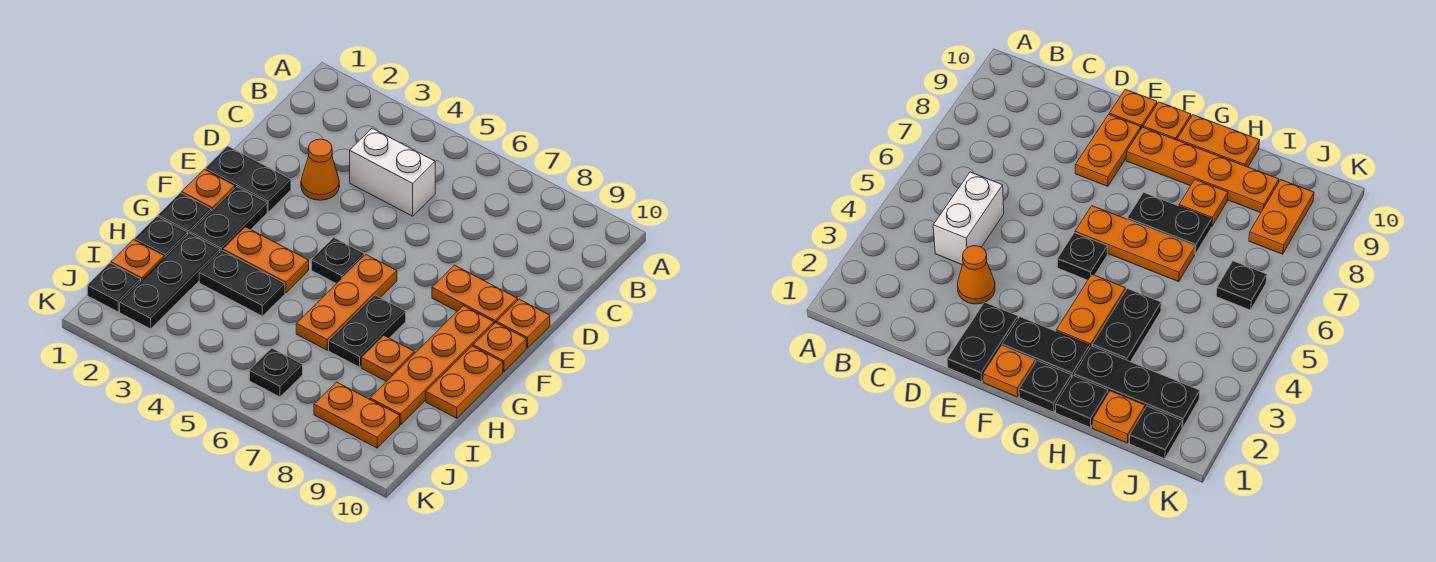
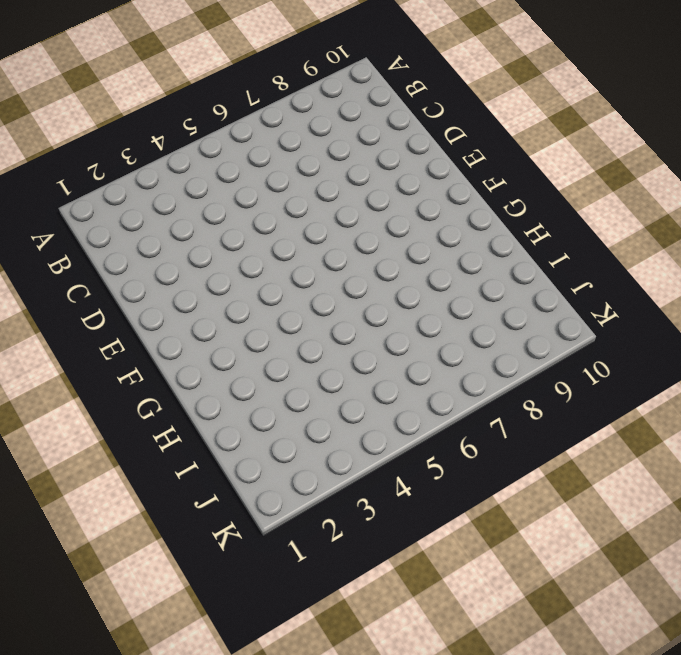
none -> white 1x2 brick [350,128,435,216]
none -> orange 1x1 cone [301,139,339,200]
none -> black 1x2 plate [205,146,291,212]

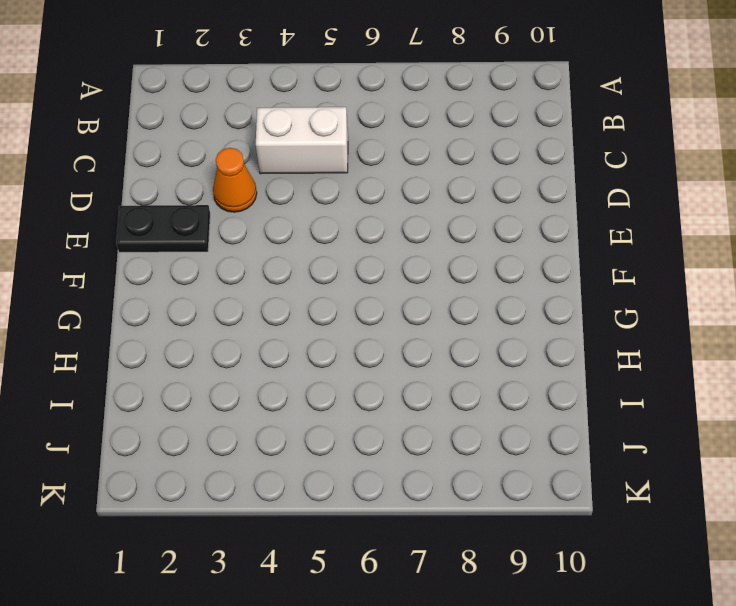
none -> orange 1x2 plate [432,265,518,324]
none -> orange 1x1 plate [497,299,550,348]
none -> orange 1x1 plate [182,170,235,211]

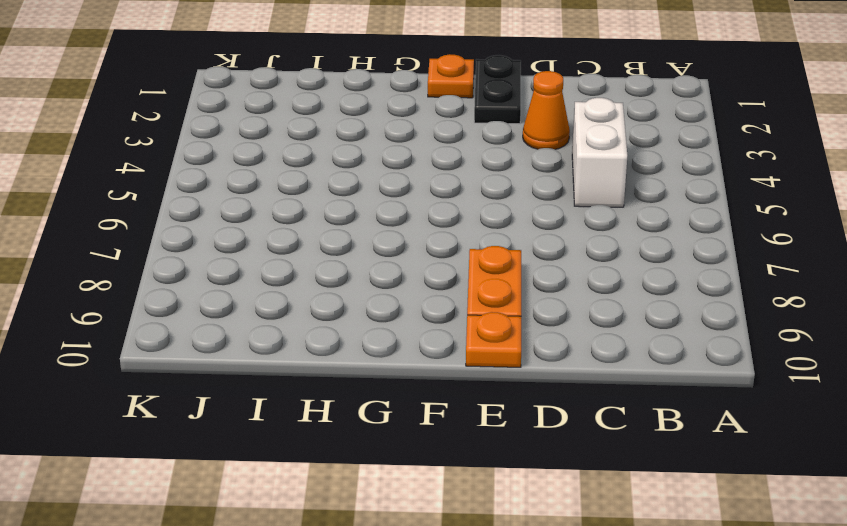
none -> black 1x2 plate [190,187,267,251]
none -> black 1x1 plate [311,238,364,284]
none -> orange 1x3 plate [296,255,397,350]

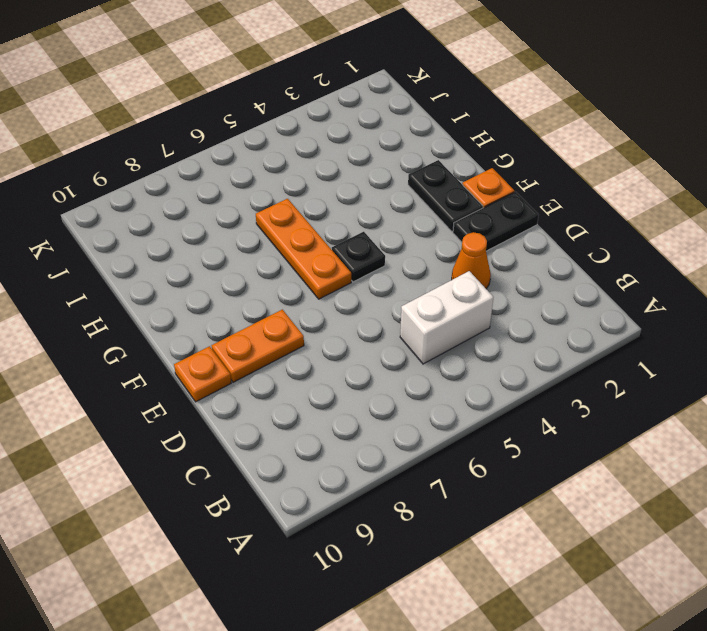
none -> orange 1x4 plate [370,306,494,425]
none -> orange 1x1 plate [473,323,526,372]
none -> black 1x1 plate [158,193,211,234]

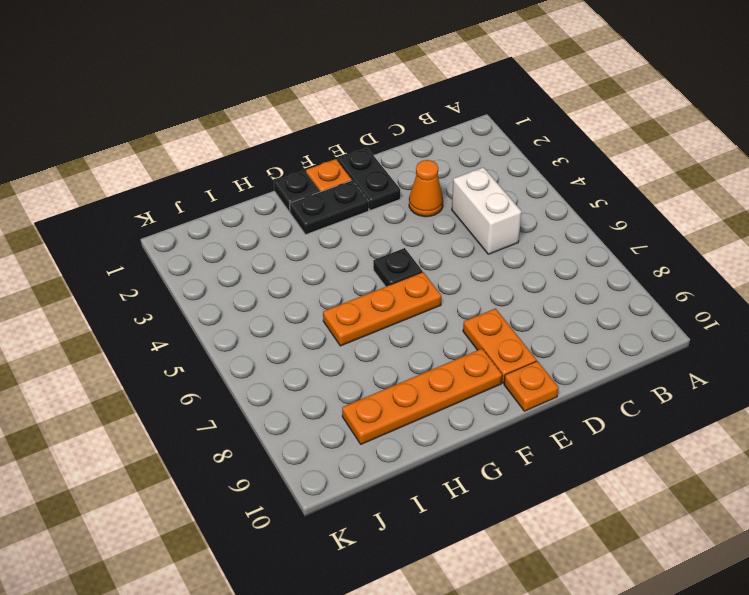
none -> orange 1x1 plate [473,323,526,372]
none -> orange 1x2 plate [223,227,309,293]
none -> black 1x2 plate [329,295,406,367]

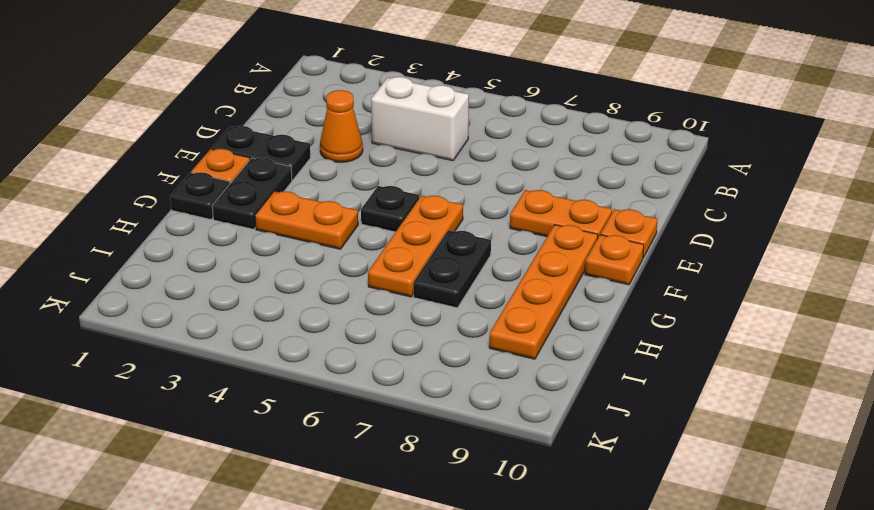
none -> orange 1x2 plate [426,346,503,418]
none -> black 1x1 plate [134,216,188,258]
none -> black 1x3 plate [120,233,220,329]

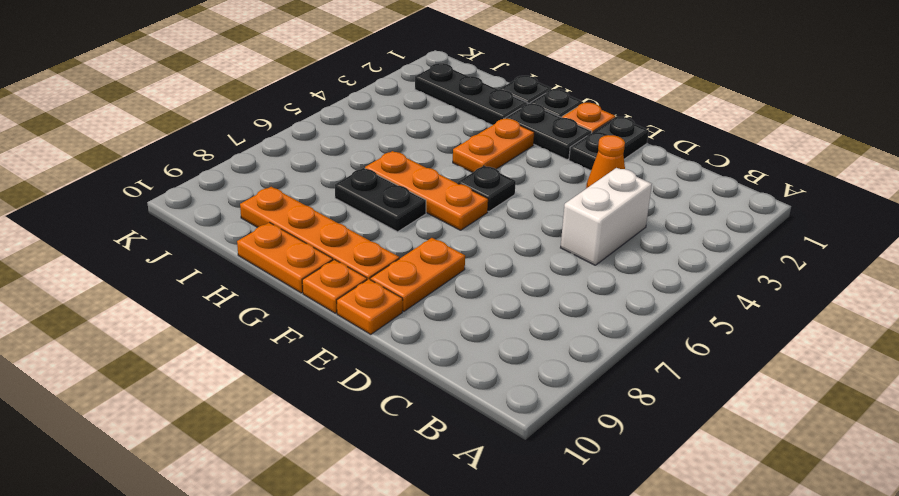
none -> black 1x2 plate [199,250,285,316]
none -> orange 1x1 plate [361,335,414,382]
none -> orange 1x1 plate [111,240,164,281]

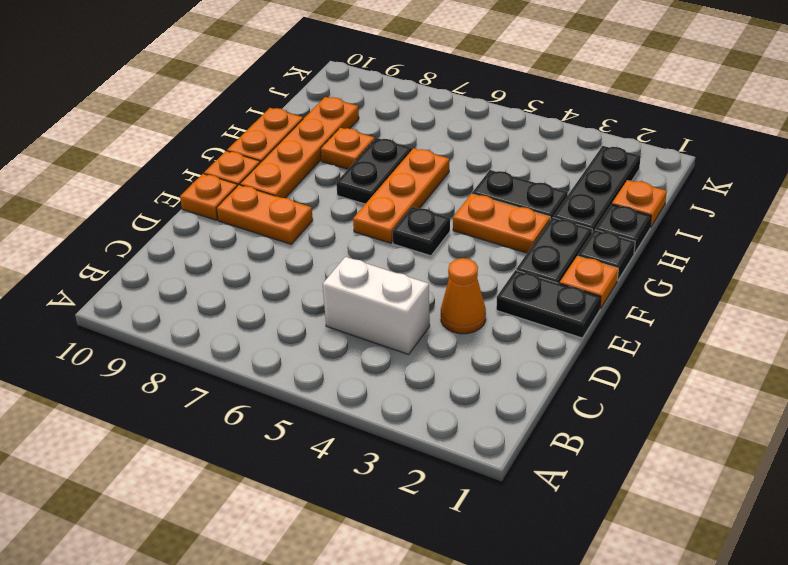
none -> black 1x1 plate [87,263,141,312]
none -> black 1x1 plate [249,348,303,397]
none -> orange 1x2 plate [314,382,400,448]

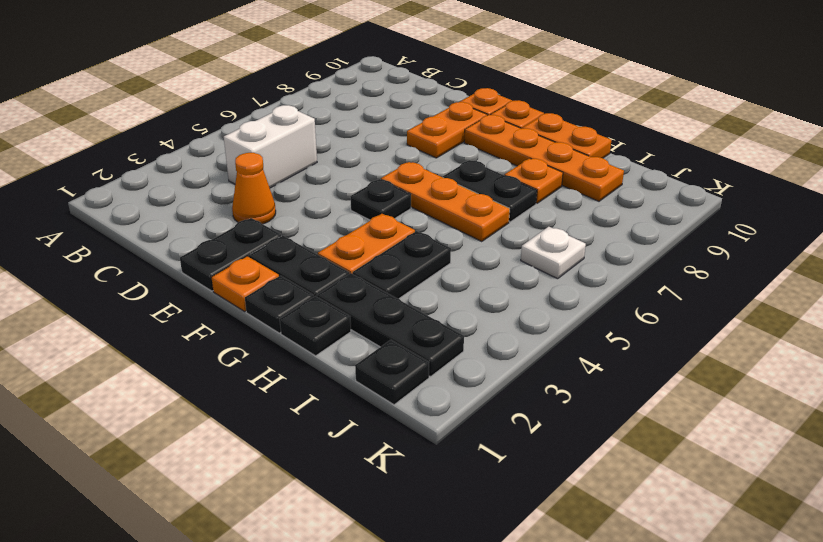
white 1x1 plate [521,227,586,279] -> black 1x1 plate [249,348,303,397]
none -> orange 1x1 plate [111,240,164,281]
none -> orange 1x2 plate [314,382,400,448]

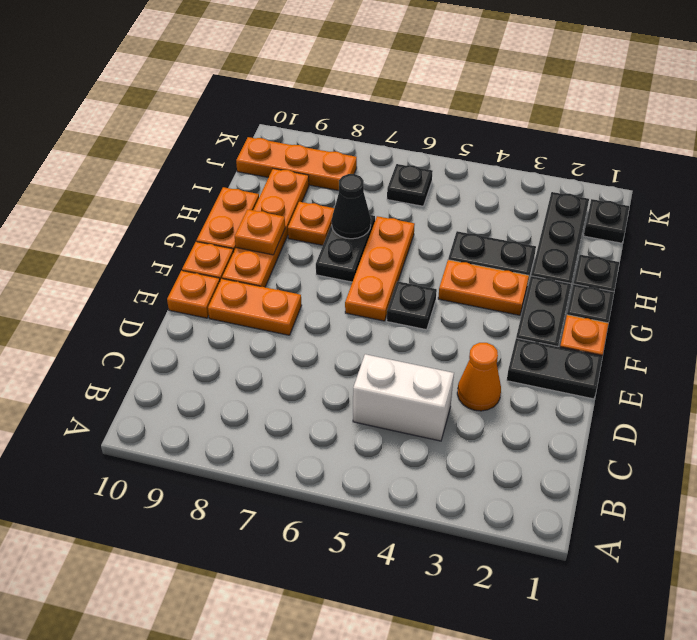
orange 1x1 plate [235,209,285,255] -> orange 1x1 plate moved to [111,240,164,281]
black 1x1 cone [332,174,371,239] -> none
orange 1x3 plate [236,137,357,191] -> orange 1x2 plate [314,382,400,448]

